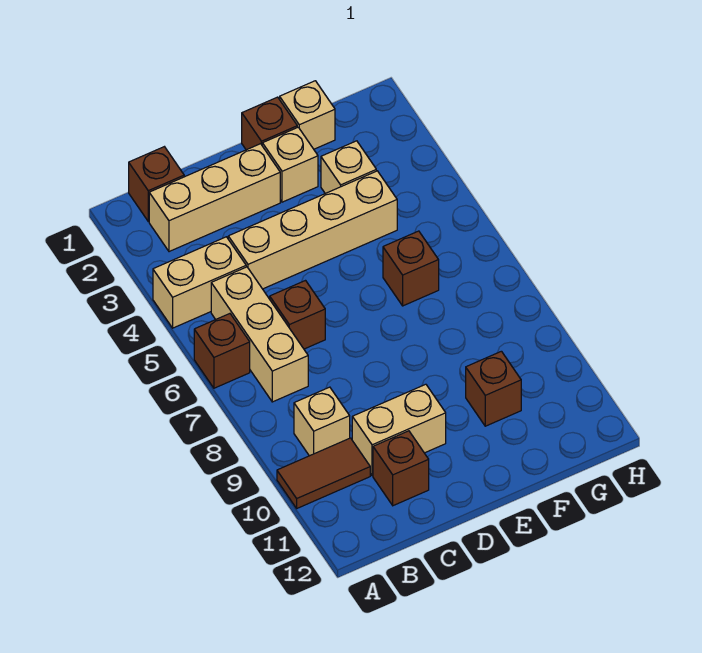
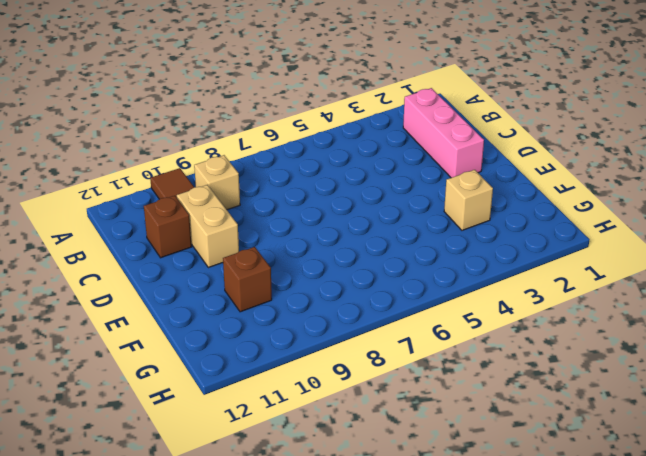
pink 1x3 brick [403,88,484,178] -> tan 1x3 brick [149,144,280,252]
none -> tan 1x2 brick [153,237,246,328]
none -> brown 1x1 brick [194,314,250,388]
none -> brown 1x1 brick [129,147,184,221]

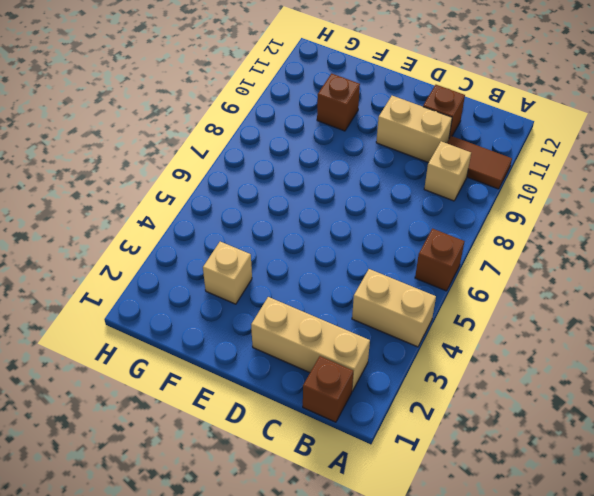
none -> tan 1x3 brick [211,267,308,402]
none -> tan 1x4 brick [228,171,397,289]
none -> brown 1x1 brick [270,281,325,349]

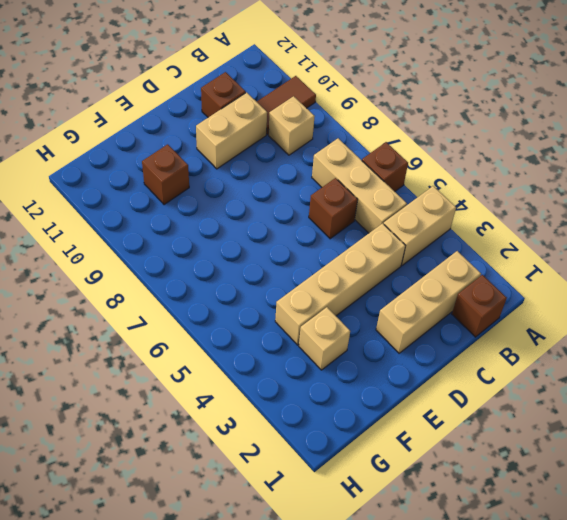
none -> brown 1x1 brick [242,97,297,150]
none -> tan 1x1 brick [262,127,318,202]
none -> tan 1x1 brick [280,81,335,149]

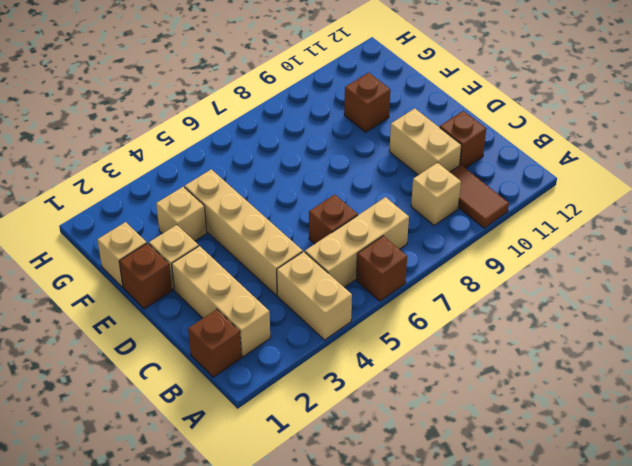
none -> brown 1x1 brick [383,231,439,306]

